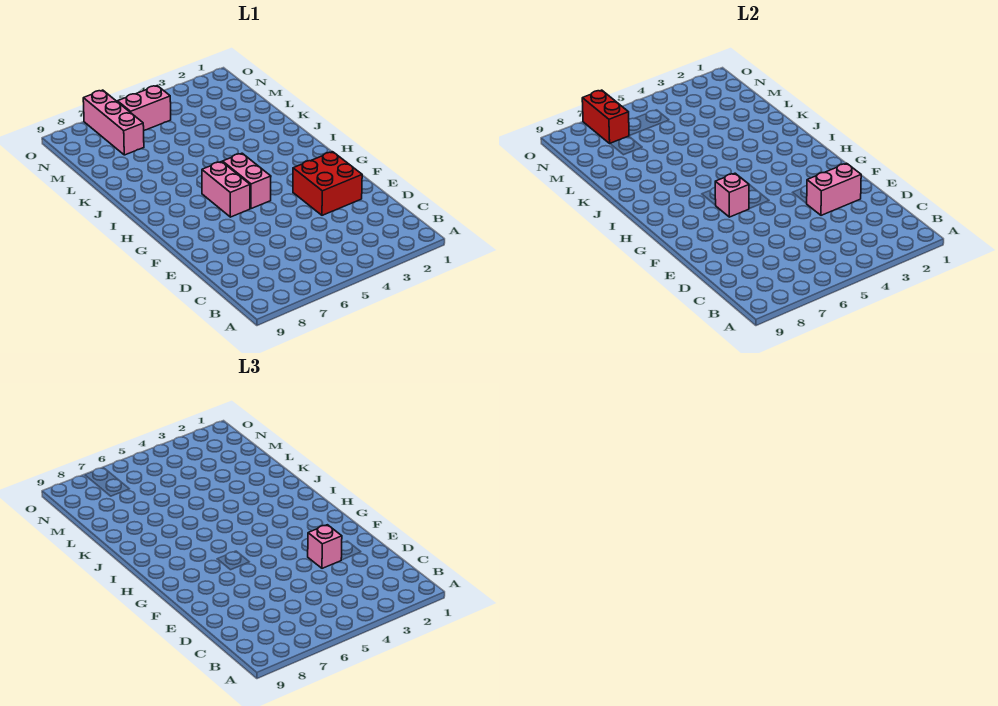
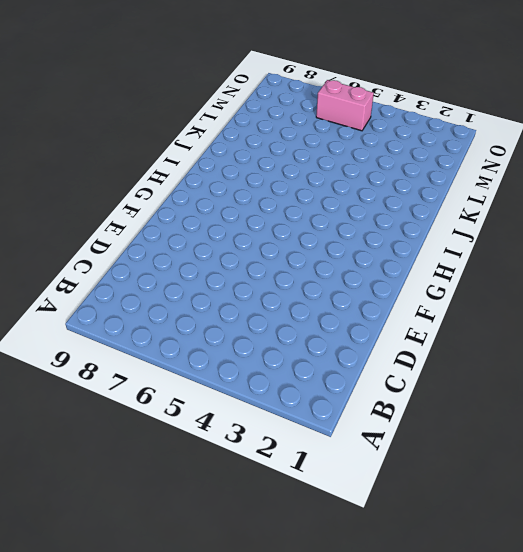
none -> red 2x2 brick [293,152,362,215]
none -> pink 1x2 brick [223,153,271,209]

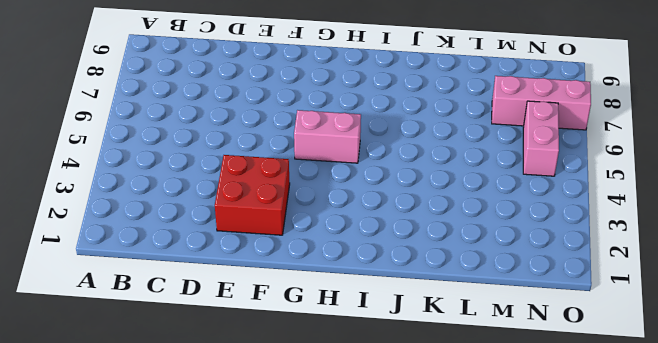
none -> pink 1x2 brick [202,162,250,217]
none -> pink 1x2 brick [806,163,861,215]

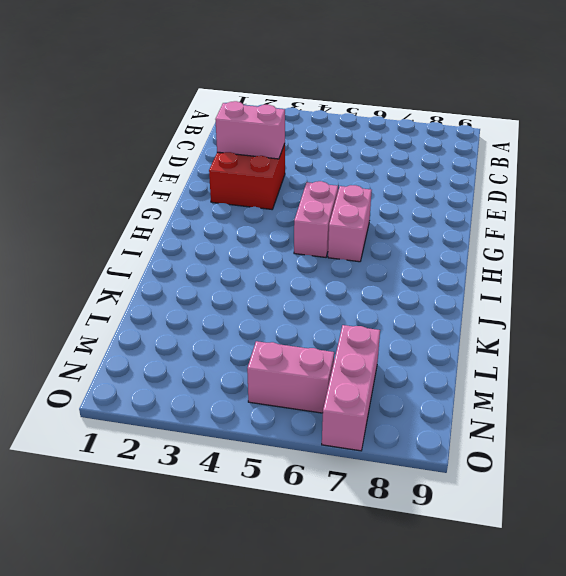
none -> pink 1x1 brick [715,173,749,217]
none -> red 1x2 brick [582,90,629,143]

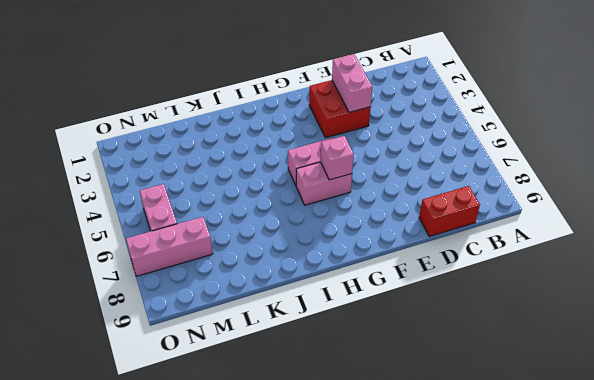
red 1x2 brick [419,186,480,237] -> red 1x2 brick moved to [582,90,629,143]
none -> pink 1x1 brick [308,525,342,568]

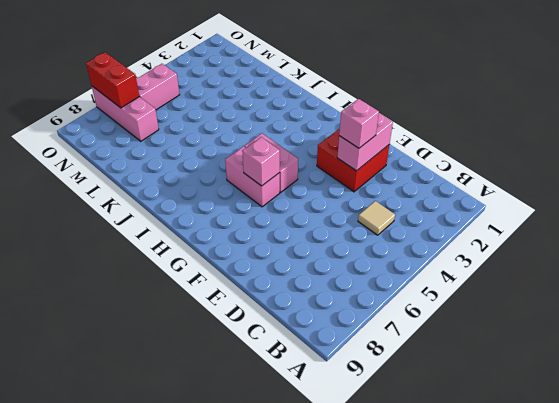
tan 1x1 tile [358,201,395,235] -> none

